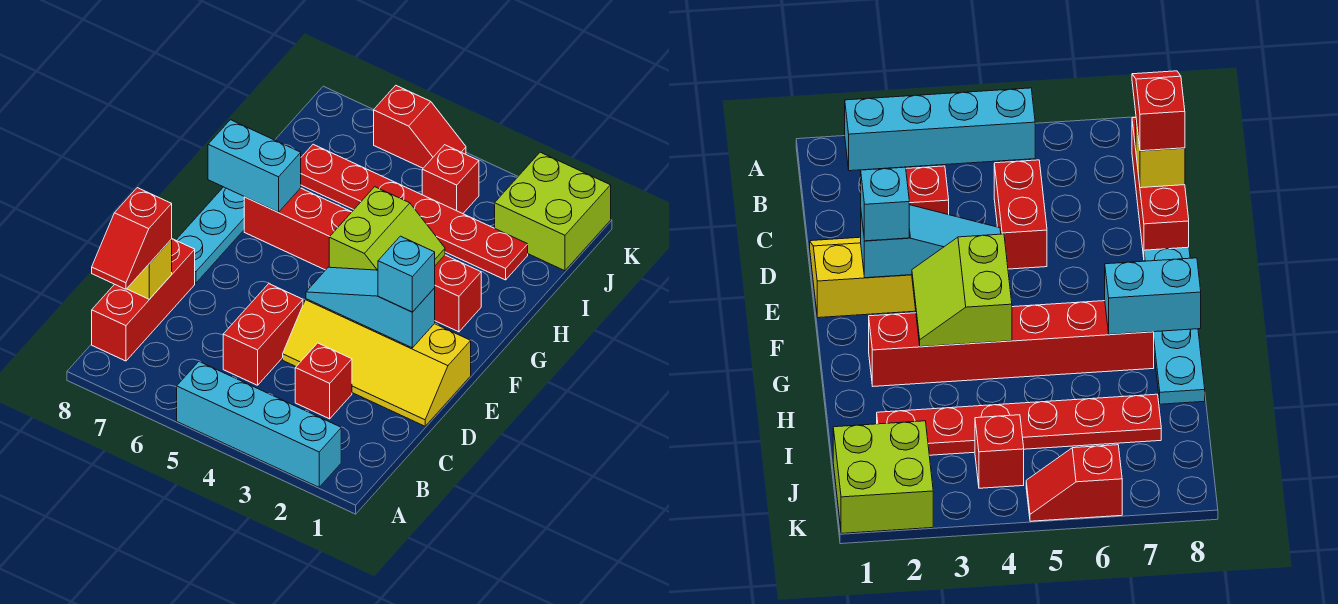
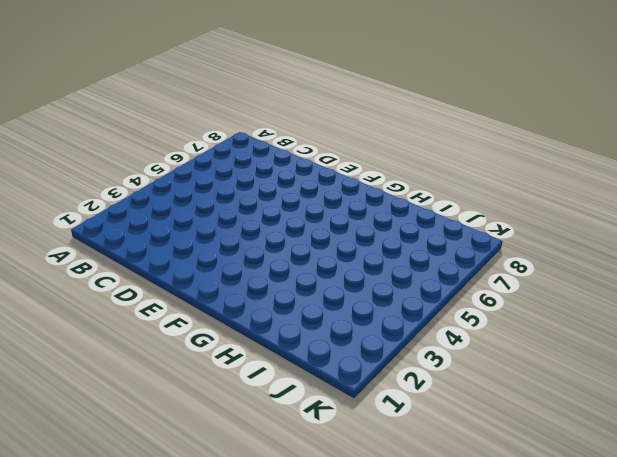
none -> cyan 1x4 brick [177,362,341,487]
none -> red 1x3 brick [92,239,195,361]
none -> red 1x1 brick [295,343,352,419]

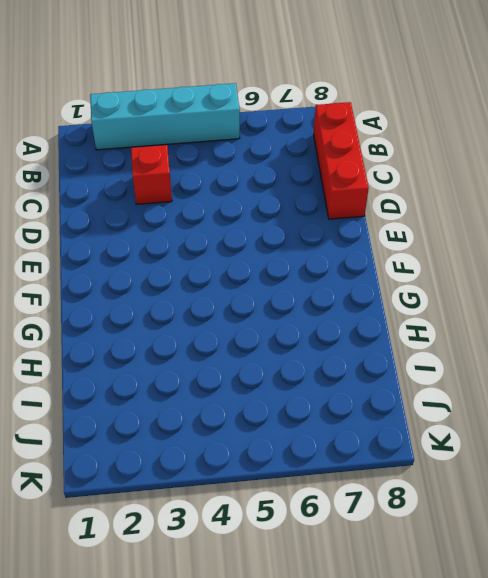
none -> red 1x2 brick [223,284,303,385]
none -> yellow 2x4 slope [283,299,471,426]
none -> cyan 1x4 plate [176,187,244,283]

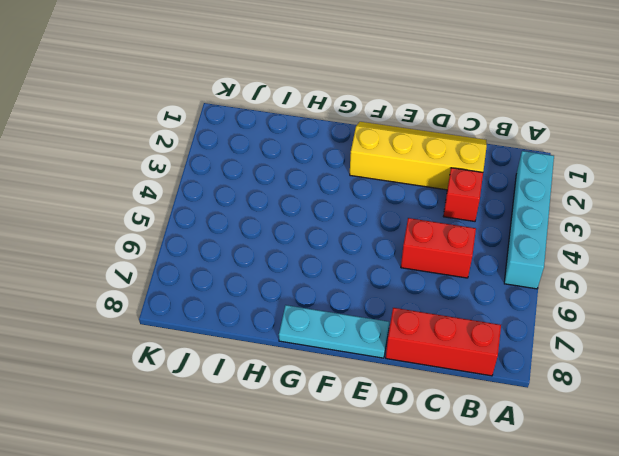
yellow 2x4 slope [350,122,487,190] -> yellow 2x4 slope turned to [283,299,471,426]
cyan 1x3 plate [279,305,389,358] -> cyan 1x4 plate [176,187,244,283]
none -> red 1x6 brick [244,188,481,332]
none -> red 1x6 plate [301,144,528,280]
none -> lime 2x2 brick [495,152,611,271]

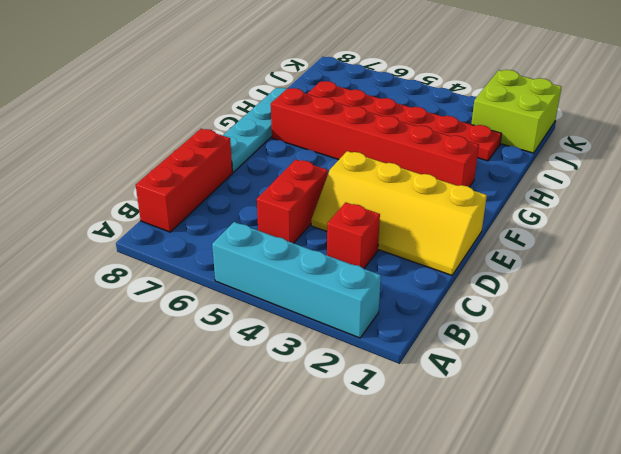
none -> red 1x1 brick [422,145,479,214]
none -> red 1x2 slope [374,85,466,168]
none -> yellow 1x1 brick [127,240,172,299]

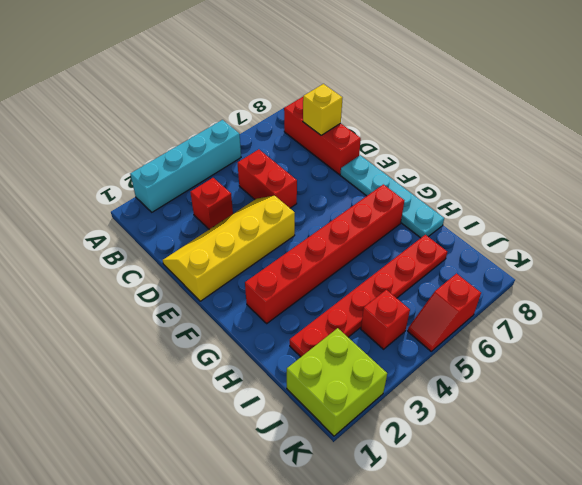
none -> cyan 1x3 slope [306,267,435,348]
none -> lime 2x2 slope [329,187,445,270]
none -> cyan 1x2 brick [208,120,301,212]

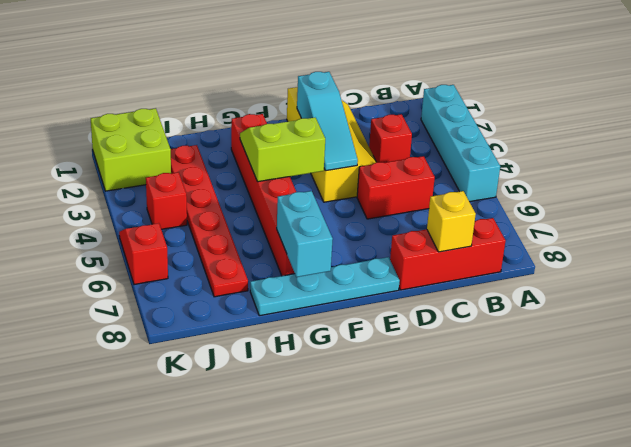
none -> red 1x2 slope [92,188,172,289]
none -> cyan 1x1 brick [378,236,435,312]

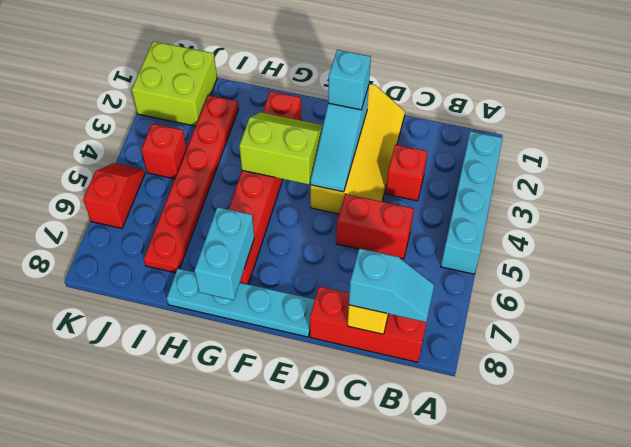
cyan 1x2 slope [349,248,434,322] -> red 1x2 slope [92,188,172,289]

